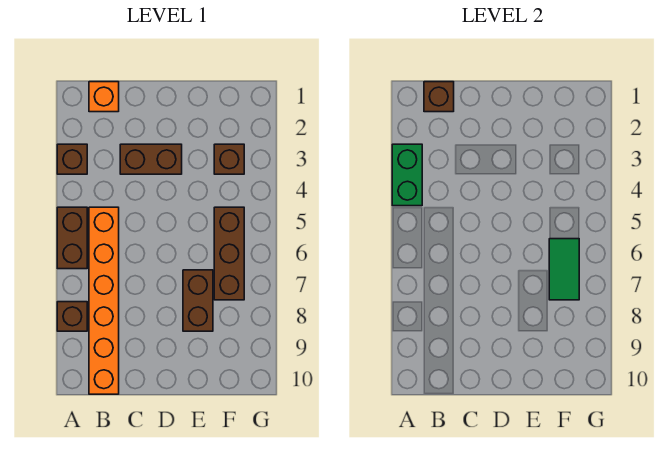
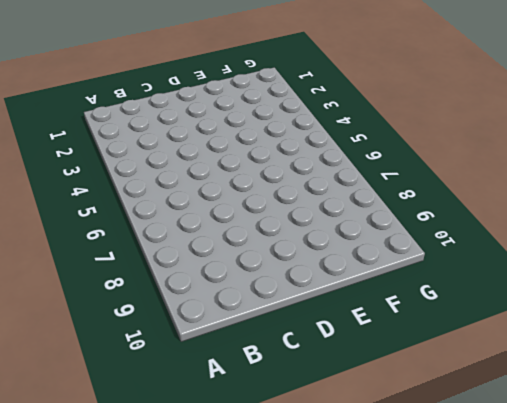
none -> brown 1x1 brick [57,144,87,174]
none -> brown 1x2 brick [57,207,87,269]
none -> brown 1x1 brick [57,302,87,331]

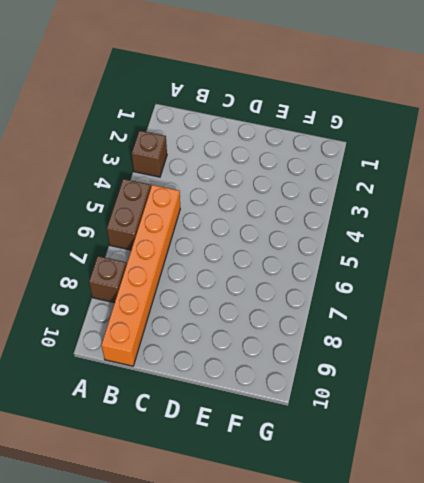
none -> orange 1x1 brick [89,82,119,112]
none -> brown 1x2 brick [120,144,182,174]
none -> brown 1x2 brick [183,270,213,331]

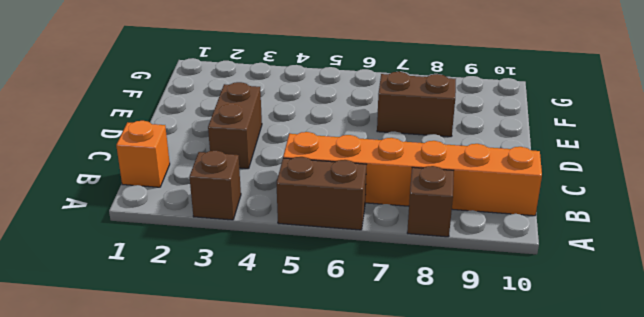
none -> brown 1x1 brick [214,144,244,174]
none -> brown 1x3 brick [214,207,244,300]
none -> green 1x2 brick [392,144,422,206]

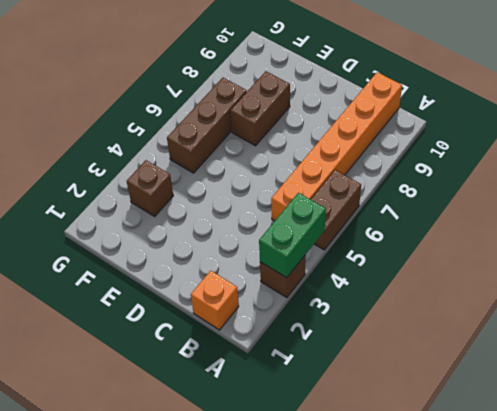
none -> brown 1x1 brick [57,302,87,331]
none -> brown 1x2 brick [120,144,182,174]
none -> brown 1x1 brick [424,82,454,112]

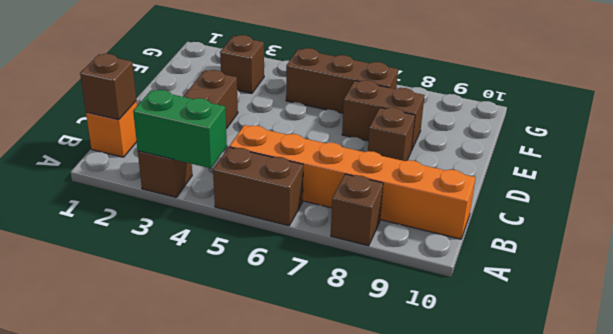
brown 1x1 brick [368,108,415,161] -> none
none -> green 1x2 tile [549,239,579,300]

